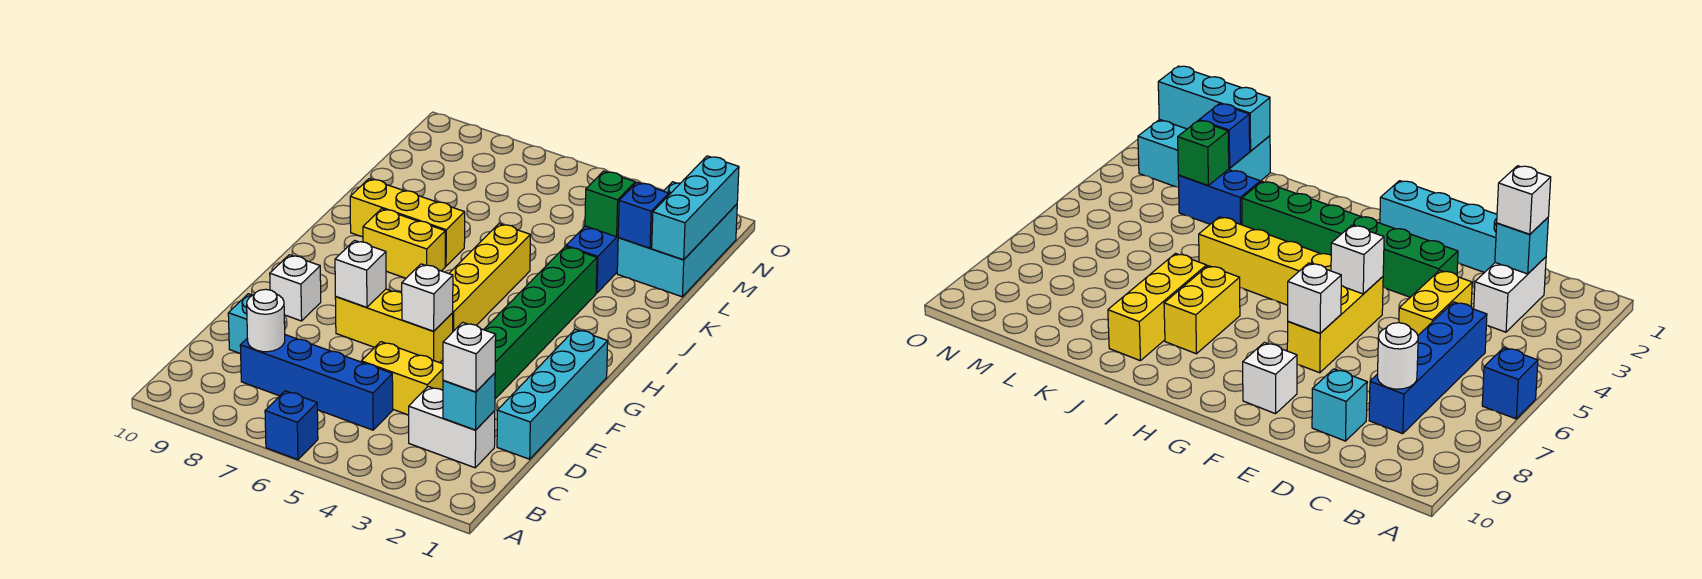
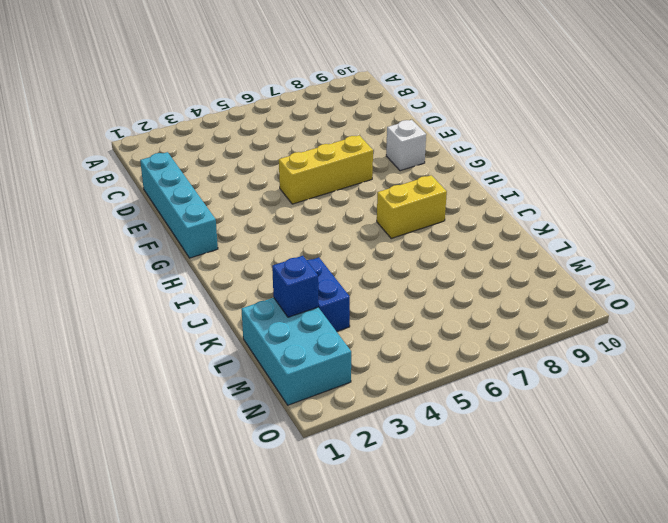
none -> blue 1x1 brick [265,391,318,460]
none -> white 1x2 brick [409,387,495,468]
none -> blue 1x4 brick [240,335,393,430]

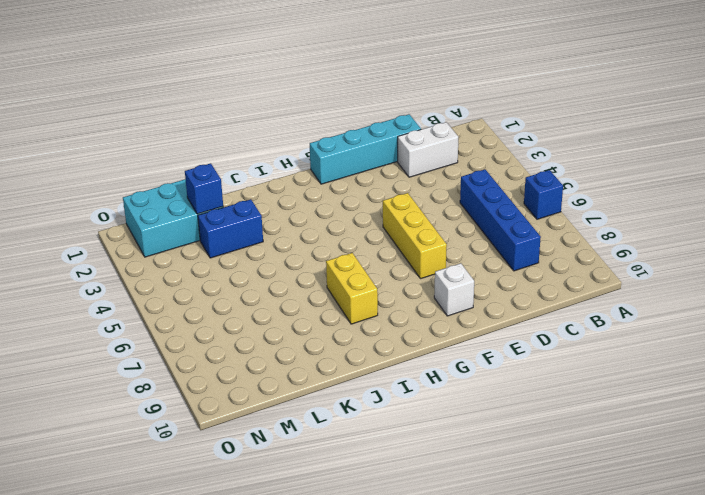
white 1x2 brick [398,122,458,177] -> white 1x2 brick turned to [409,387,495,468]
none -> yellow 1x2 brick [361,342,443,415]
none -> cyan 1x1 brick [228,294,252,354]
none -> green 1x6 brick [484,247,597,399]

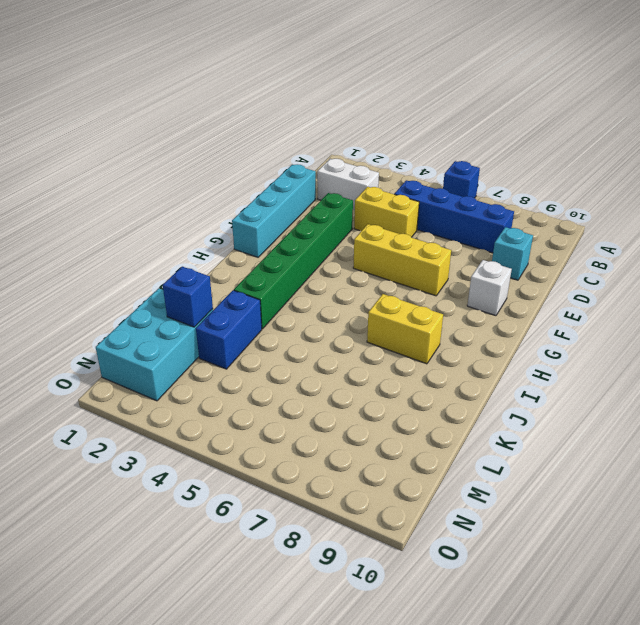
none -> yellow 1x4 brick [449,224,530,331]
none -> yellow 1x3 brick [350,179,465,266]
none -> cyan 1x1 brick [443,373,495,430]

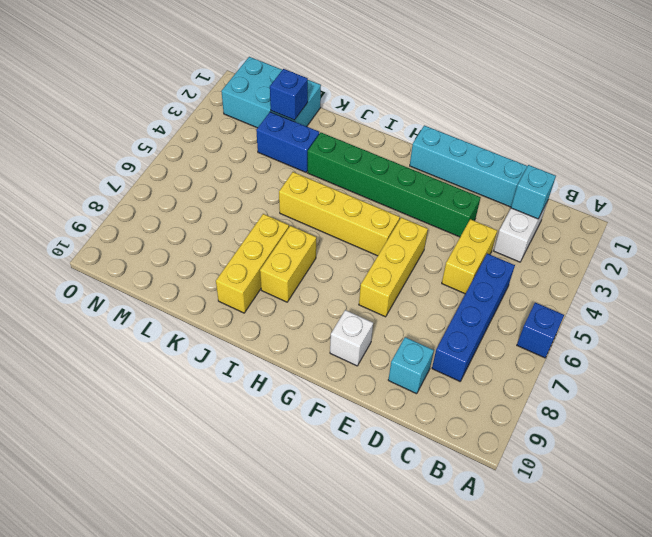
none -> white 1x1 round brick [247,289,285,352]
none -> white 1x1 brick [402,264,453,331]
none -> white 1x1 brick [335,241,386,307]

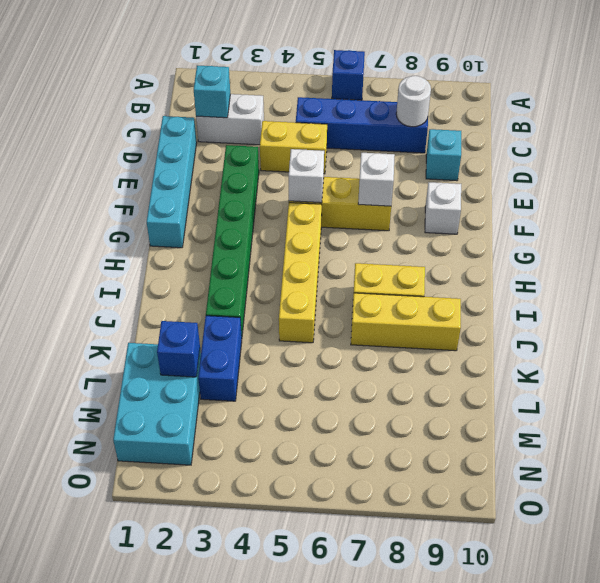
none -> cyan 1x3 brick [652,156,739,260]
none -> green 1x1 brick [585,171,635,237]
none -> white 1x1 brick [443,322,496,392]

